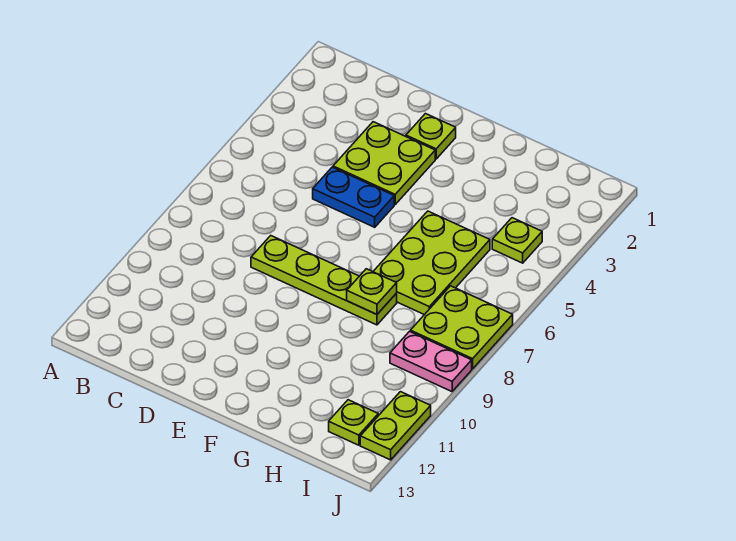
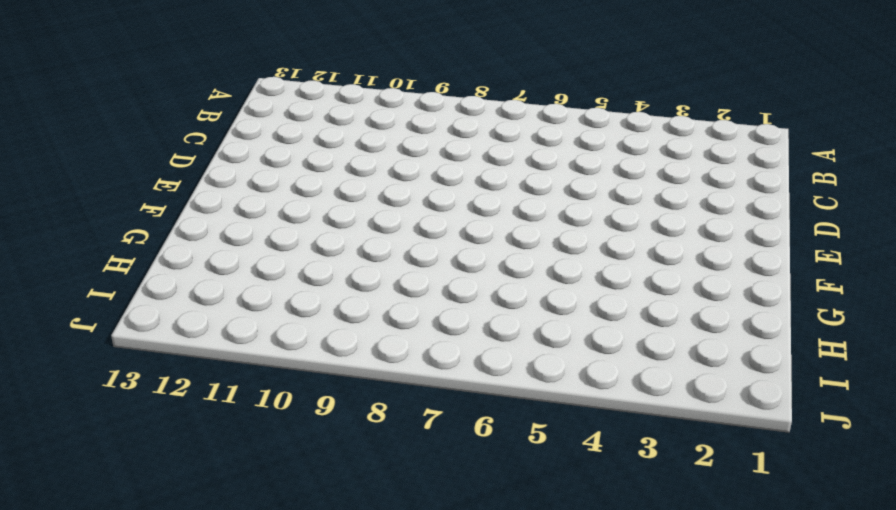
none -> lime 2x2 plate [333,122,435,204]
none -> blue 1x2 plate [313,167,394,227]

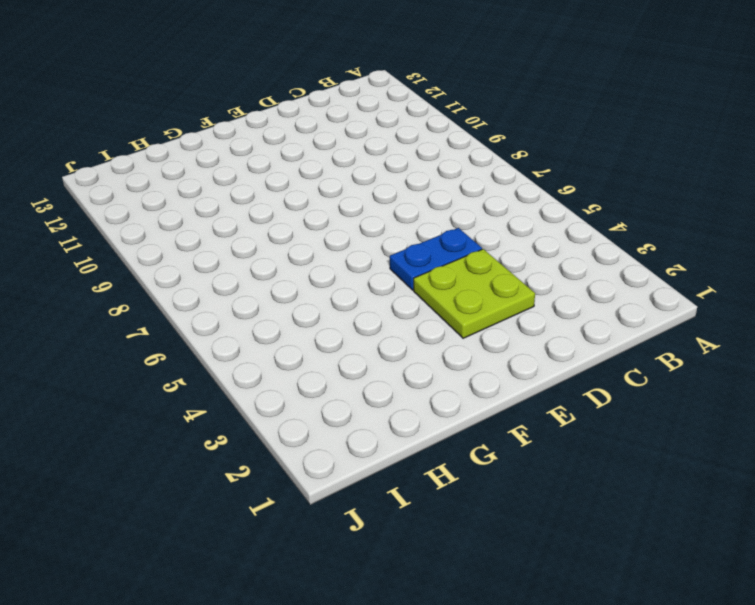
none -> lime 1x4 plate [251,236,397,325]
none -> lime 1x1 plate [406,114,456,159]

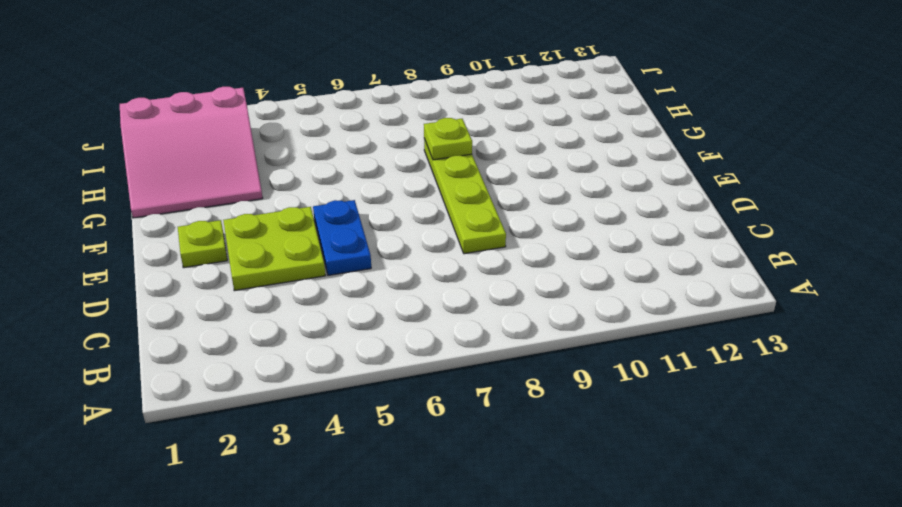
pink 3x3 slope [120,87,263,218] -> none
none -> lime 2x3 plate [373,211,490,315]
none -> lime 1x1 plate [492,218,542,263]

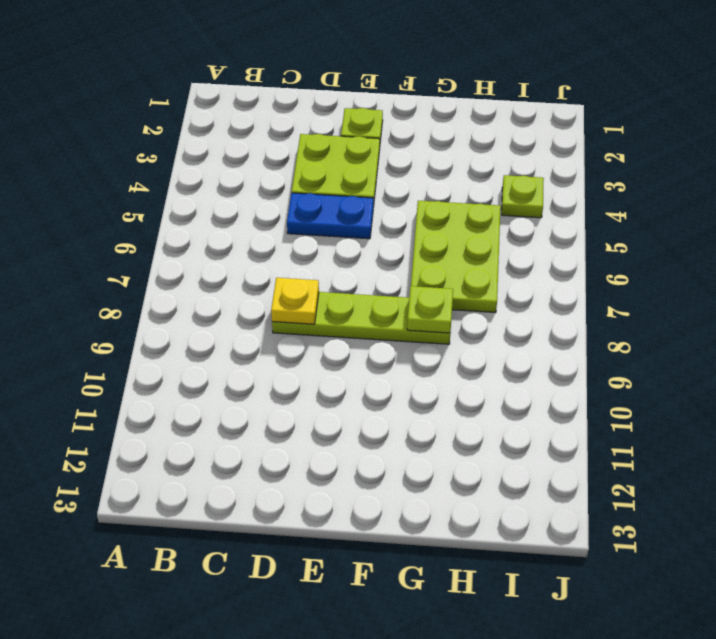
yellow 1x1 plate [271,278,319,324] -> none
none -> lime 2x2 plate [410,286,513,369]
none -> pink 1x2 plate [390,331,472,392]

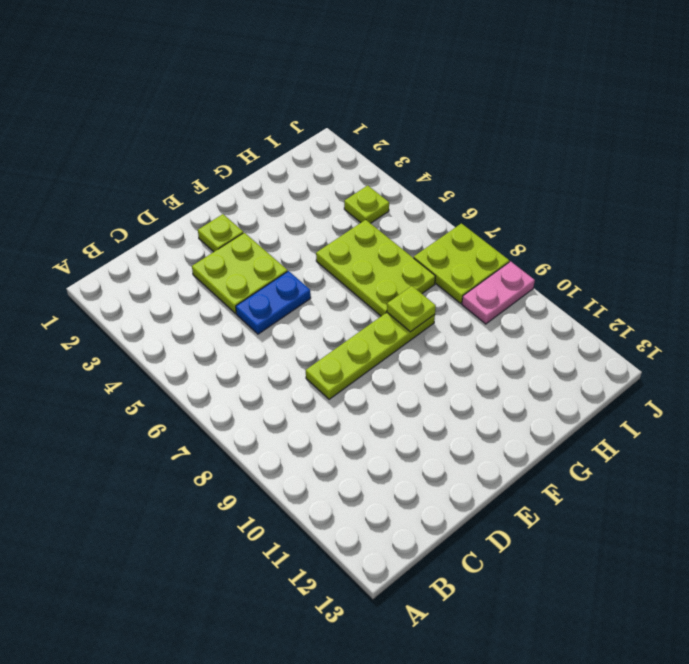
none -> lime 1x1 plate [329,400,378,445]
none -> lime 1x2 plate [360,392,431,460]

